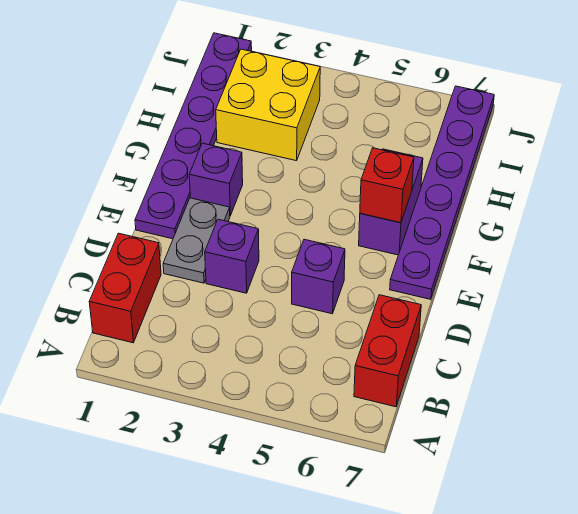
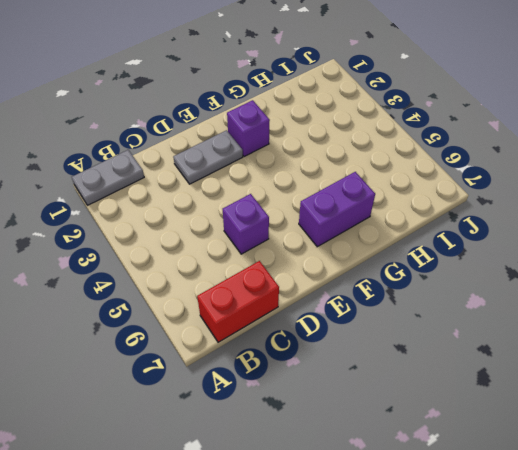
grey 1x2 plate [72,150,144,205] -> red 1x2 brick [89,233,161,343]
none -> purple 1x1 brick [205,219,259,293]
none -> purple 1x6 plate [135,33,252,239]

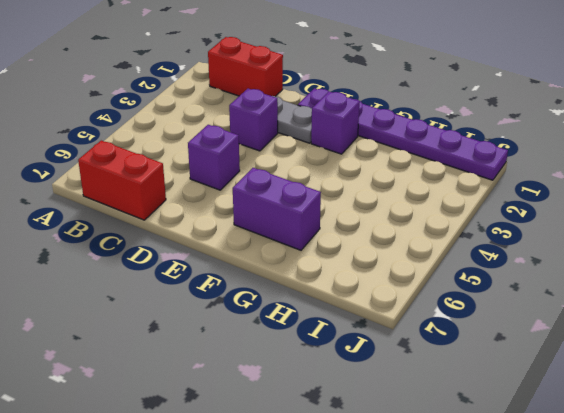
none -> purple 1x6 plate [390,86,494,299]
none -> yellow 2x2 brick [216,49,320,161]

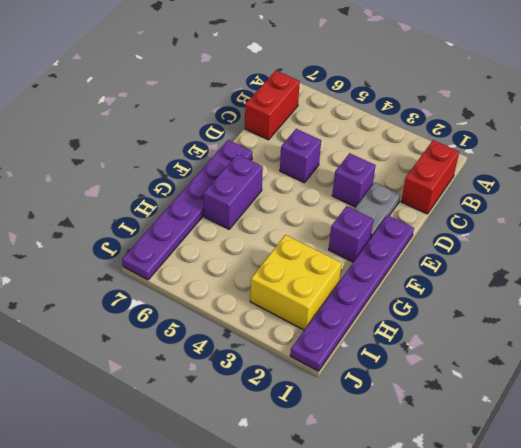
none -> red 1x1 brick [360,148,414,223]

